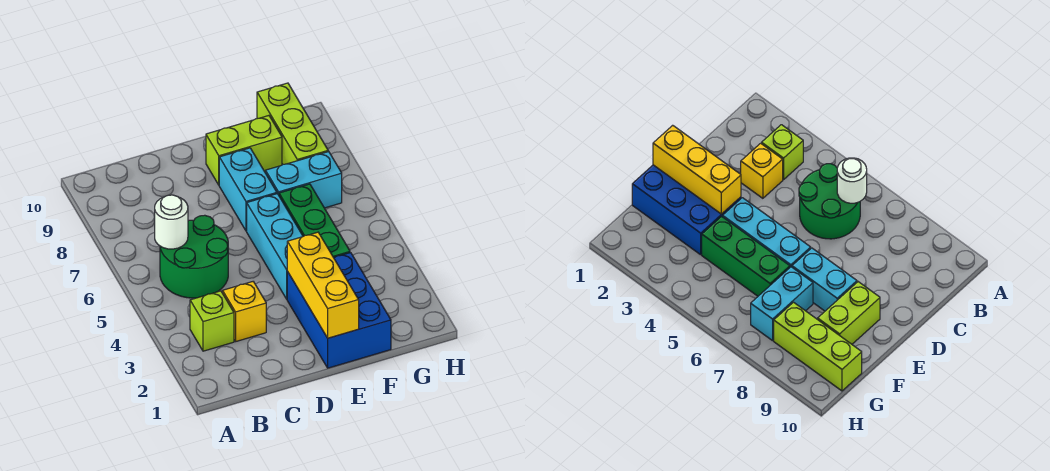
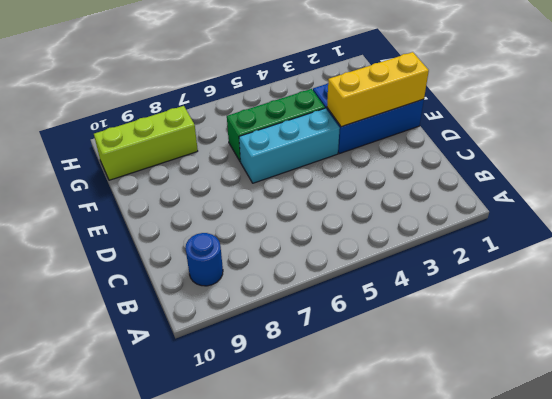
blue 1x1 round brick [185,233,223,286] -> none
none -> lime 1x1 brick [190,291,234,351]
none -> green 2x2 round brick [160,215,228,298]
none -> yellow 1x1 brick [223,282,266,341]

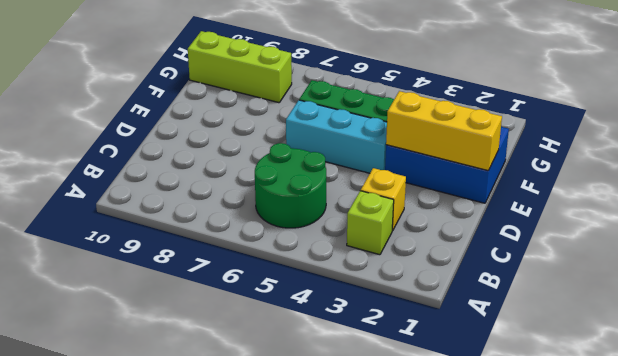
none -> cyan 1x2 brick [219,148,277,231]
none -> lime 1x2 brick [206,116,282,185]
none -> cyan 1x2 brick [266,151,342,208]

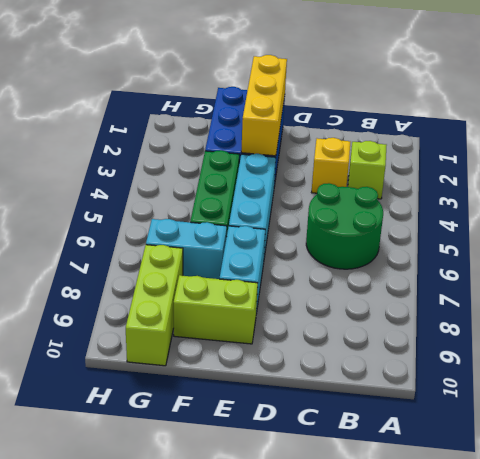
none -> white 1x1 round brick [155,195,188,249]

